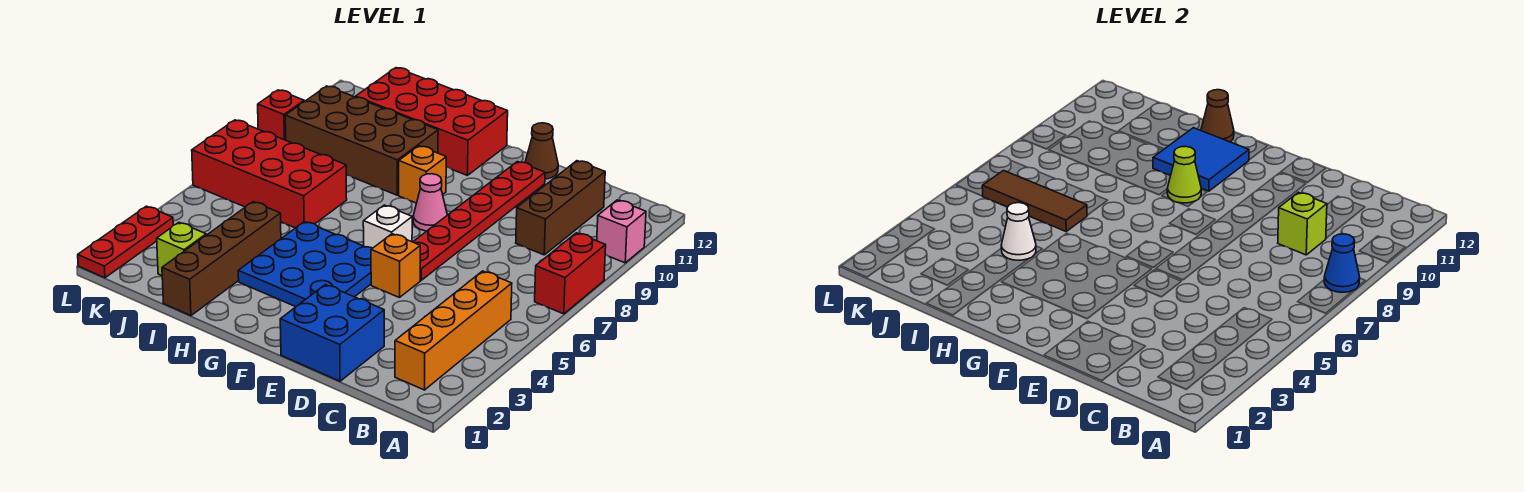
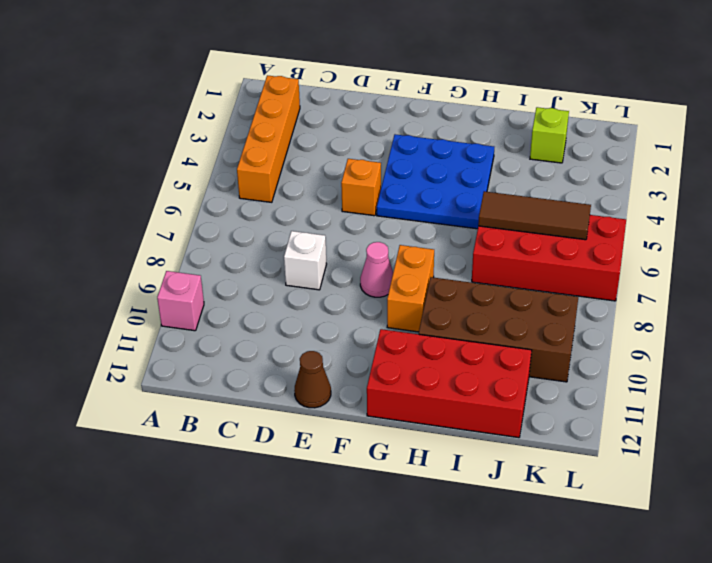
white 1x1 brick [284,231,326,290] -> white 1x1 brick moved to [363,205,412,248]
orange 1x2 brick [387,245,434,332] -> orange 1x1 brick [399,146,446,203]
none -> red 1x2 brick [535,233,606,314]
none -> brown 1x3 brick [516,161,605,255]
none -> blue 2x2 brick [280,285,384,381]

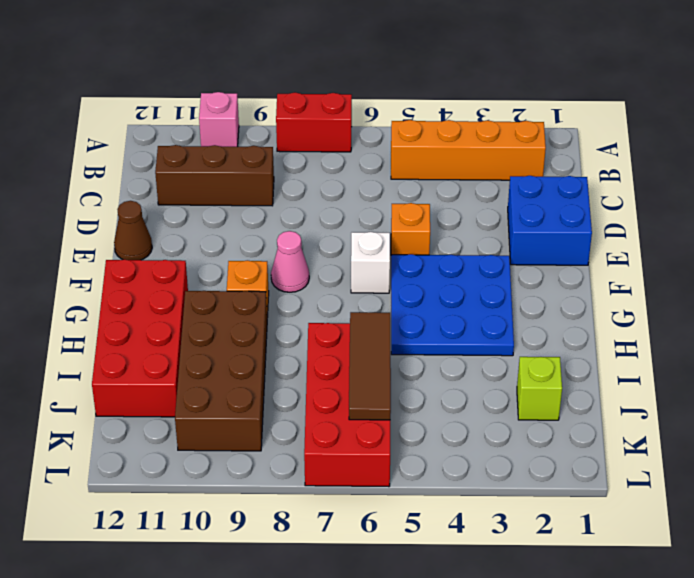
none -> red 1x6 plate [413,162,545,280]
none -> brown 1x4 brick [162,202,281,316]
none -> red 1x3 plate [78,206,173,278]

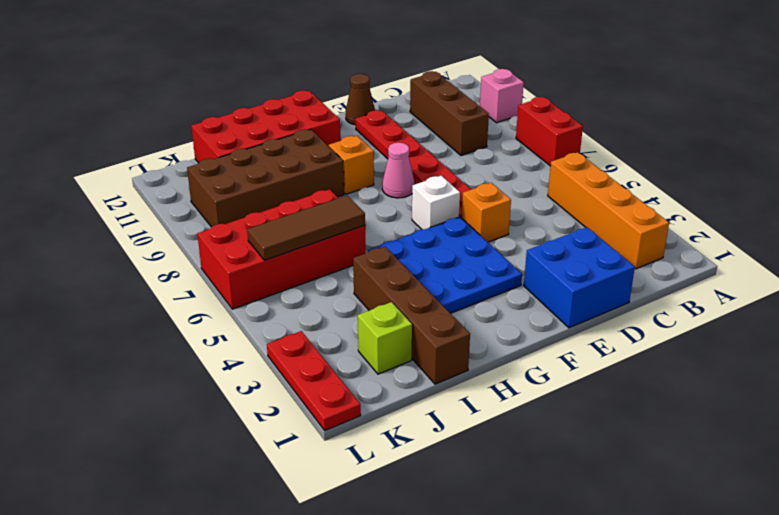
none -> red 1x1 brick [258,90,304,140]
none -> blue 1x1 cone [1324,234,1360,292]
none -> lime 1x1 brick [1278,192,1327,255]

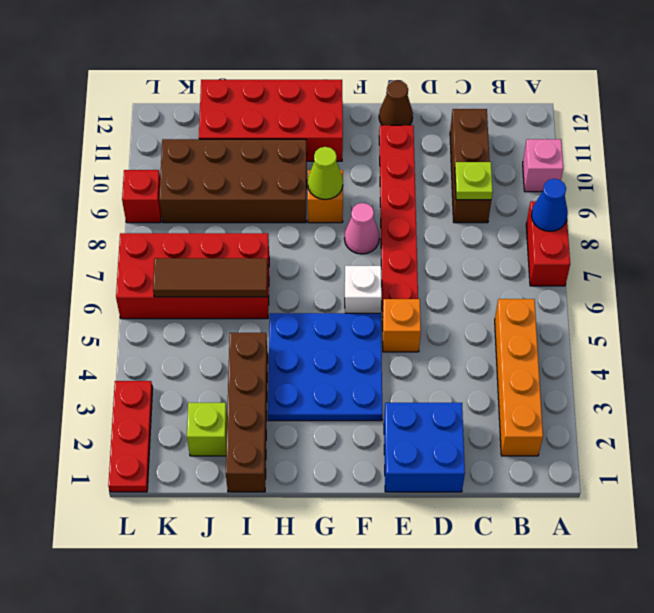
lime 1x1 plate [455,162,493,200] -> lime 1x1 brick [1278,192,1327,255]
none -> blue 2x2 tile [1153,128,1249,191]
none -> brown 1x1 cone [1201,90,1234,142]
none -> white 1x1 cone [1001,203,1036,260]

